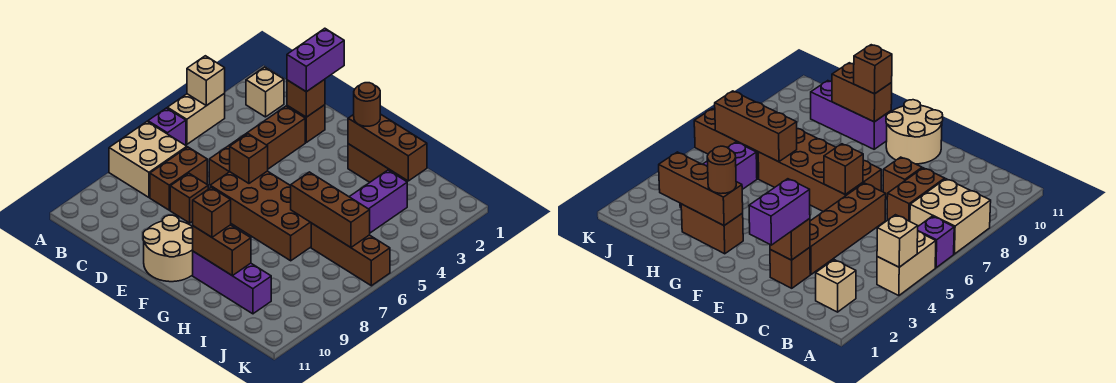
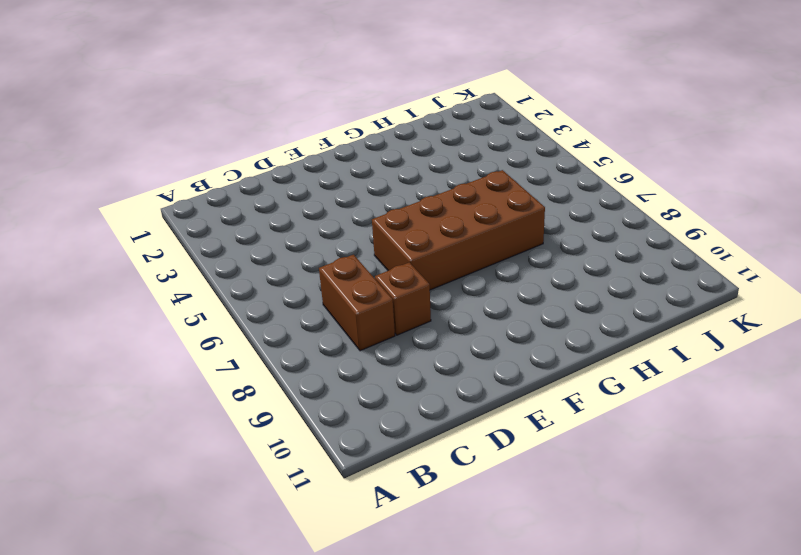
none -> tan 1x2 brick [167,93,225,144]
none -> purple 1x1 brick [148,108,186,145]
none -> tan 2x2 brick [109,122,187,197]

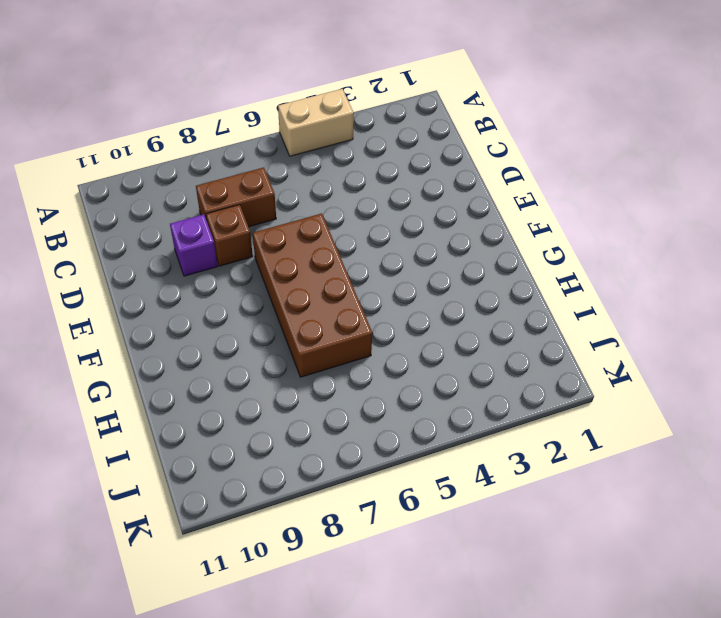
purple 1x1 brick [170,214,218,276] -> purple 1x1 brick moved to [148,108,186,145]
none -> tan 2x2 brick [109,122,187,197]
none -> tan 1x1 brick [246,67,284,117]
none -> brown 1x1 brick [287,105,325,142]

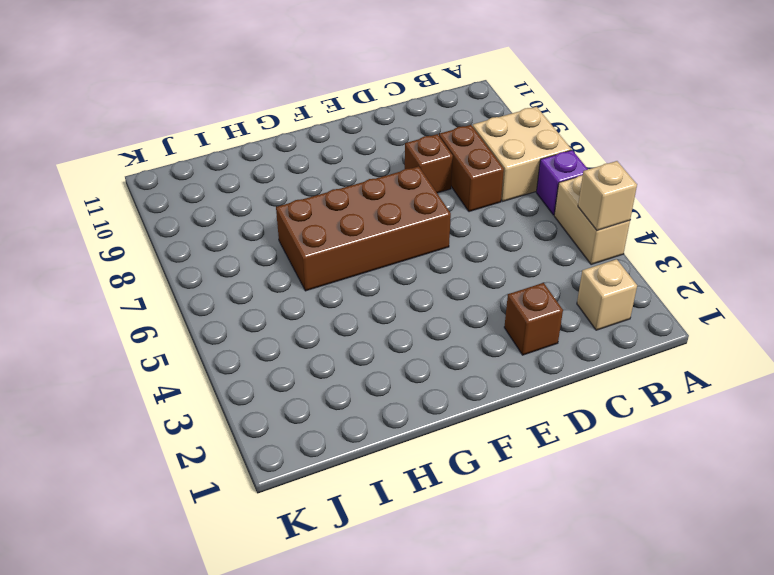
none -> brown 1x4 brick [209,106,305,185]
none -> tan 2x2 round brick [143,215,193,282]
none -> brown 1x2 brick [348,144,406,182]

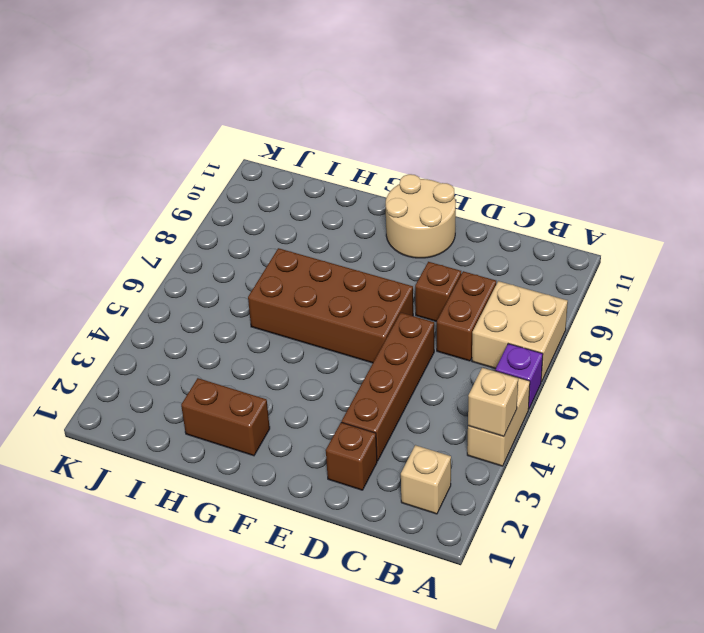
none -> purple 1x3 brick [193,251,271,314]
none -> purple 1x3 brick [350,170,407,233]
none -> brown 1x3 brick [311,223,390,286]

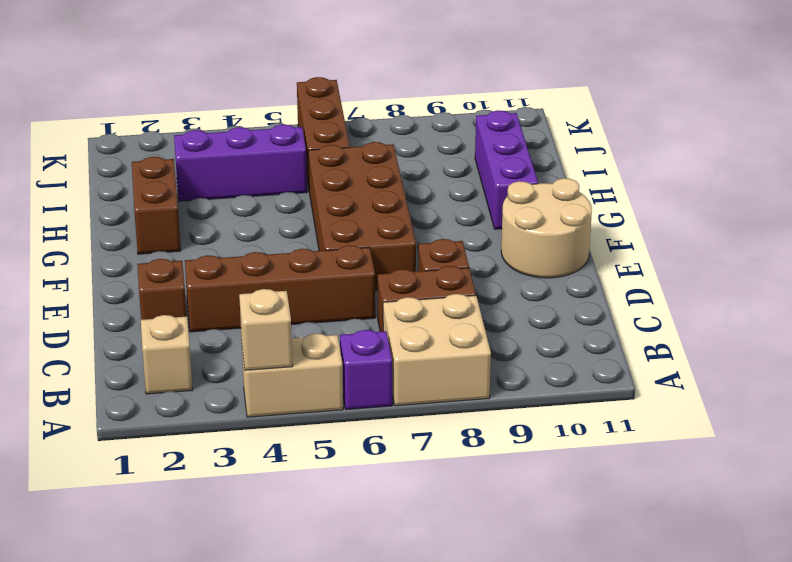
none -> brown 1x1 brick [287,79,325,117]
none -> brown 1x1 brick [230,134,268,183]
none -> brown 1x3 brick [348,114,427,181]

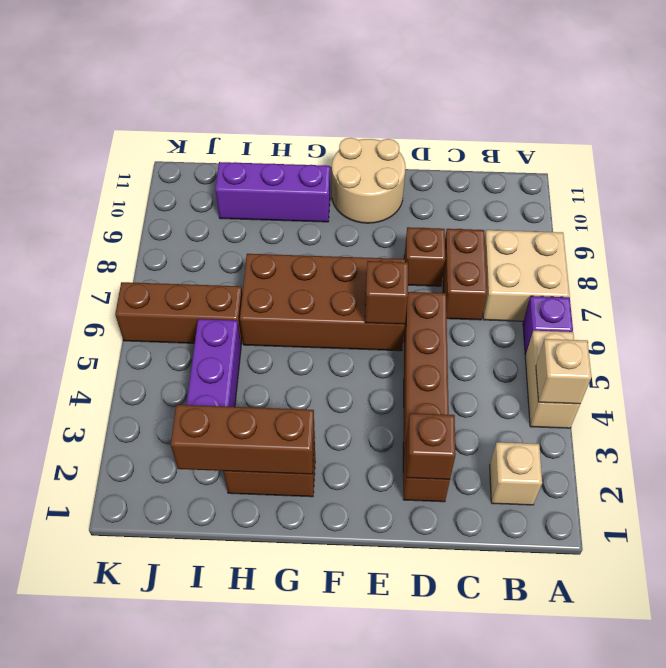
none -> brown 1x2 brick [193,225,251,276]
none -> brown 1x3 brick [291,172,370,247]
none -> purple 1x2 brick [287,28,344,92]

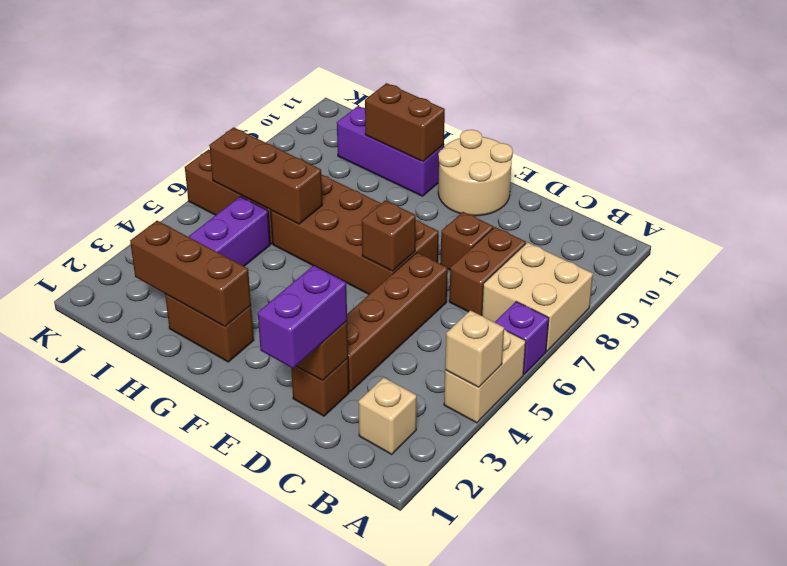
none -> brown 1x1 round brick [354,83,380,126]
none -> brown 1x1 brick [193,188,231,237]

